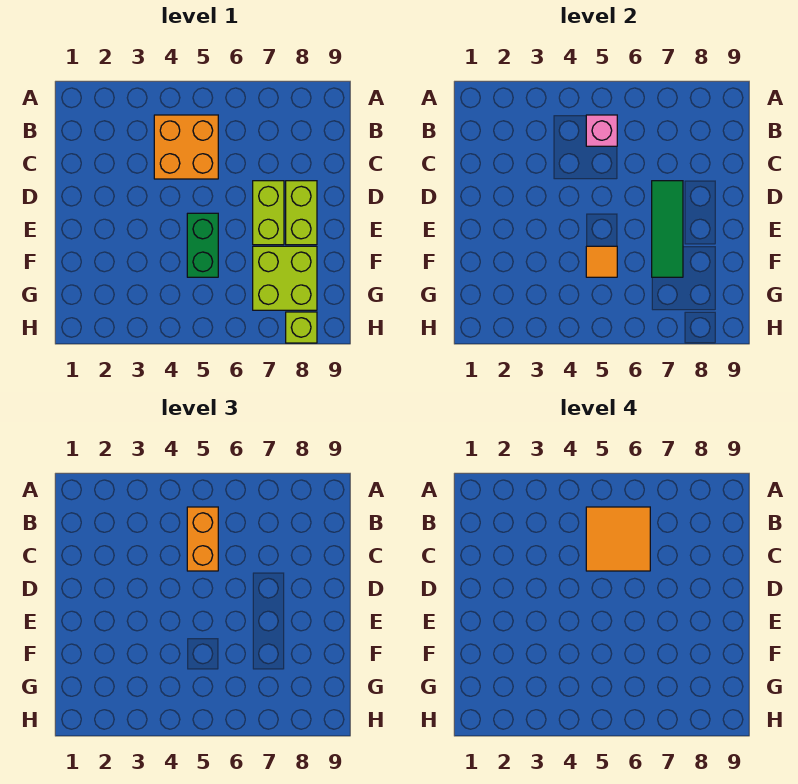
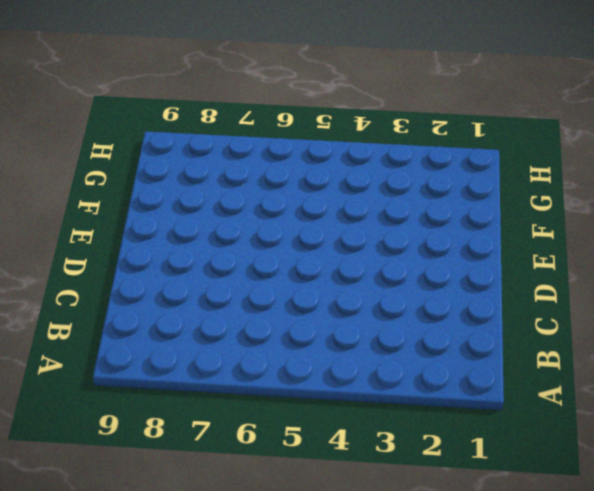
none -> orange 2x2 brick [154,115,218,179]
none -> lime 1x2 brick [253,181,284,245]

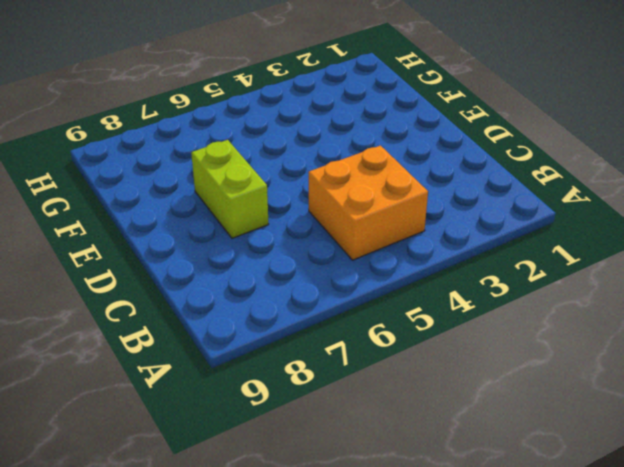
none -> lime 1x2 brick [286,181,317,245]
none -> green 1x2 brick [187,213,218,277]

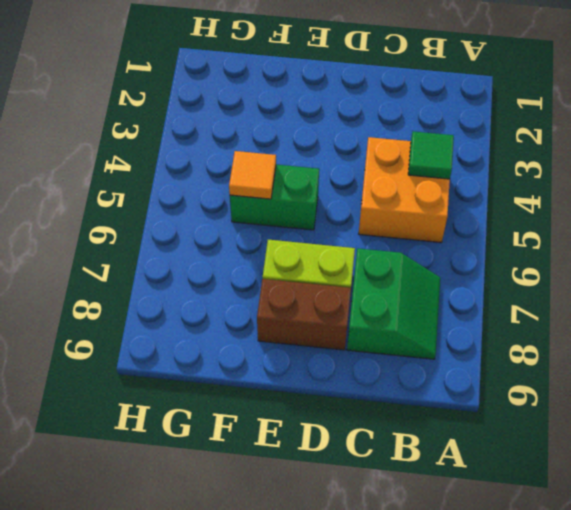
green 1x1 tile [408,131,454,179] -> none
green 2x2 slope [347,248,440,359] -> none
brown 1x2 brick [257,279,351,350] -> lime 1x2 brick [286,181,317,245]
none -> lime 2x2 brick [253,246,317,310]
none -> lime 1x1 brick [286,312,317,343]

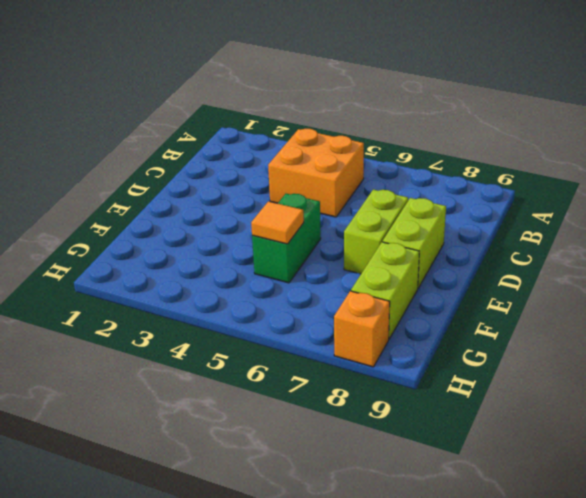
lime 1x2 brick [351,242,419,339] -> lime 2x2 brick [253,246,317,310]
orange 1x1 brick [334,291,390,367] -> lime 1x1 brick [286,312,317,343]
none -> pink 1x1 brick [586,115,617,146]
none -> green 1x3 tile [652,181,683,277]

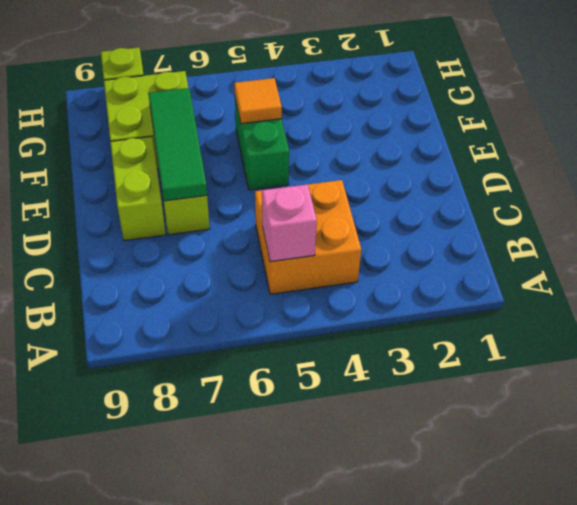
none -> orange 1x2 brick [187,507,218,571]
none -> orange 2x2 tile [586,507,650,571]

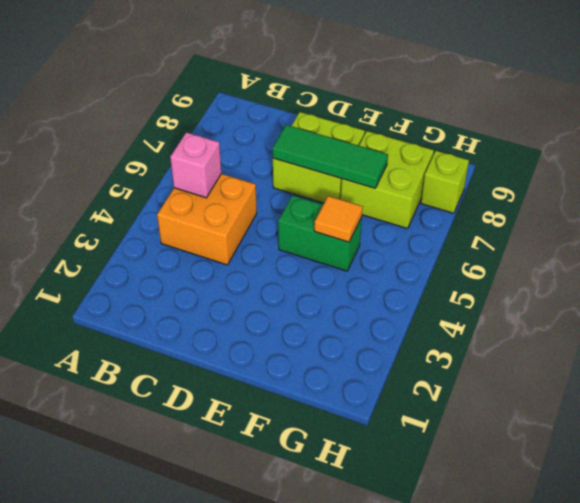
none -> orange 1x2 brick [187,507,218,571]
none -> orange 2x2 tile [586,507,650,571]

